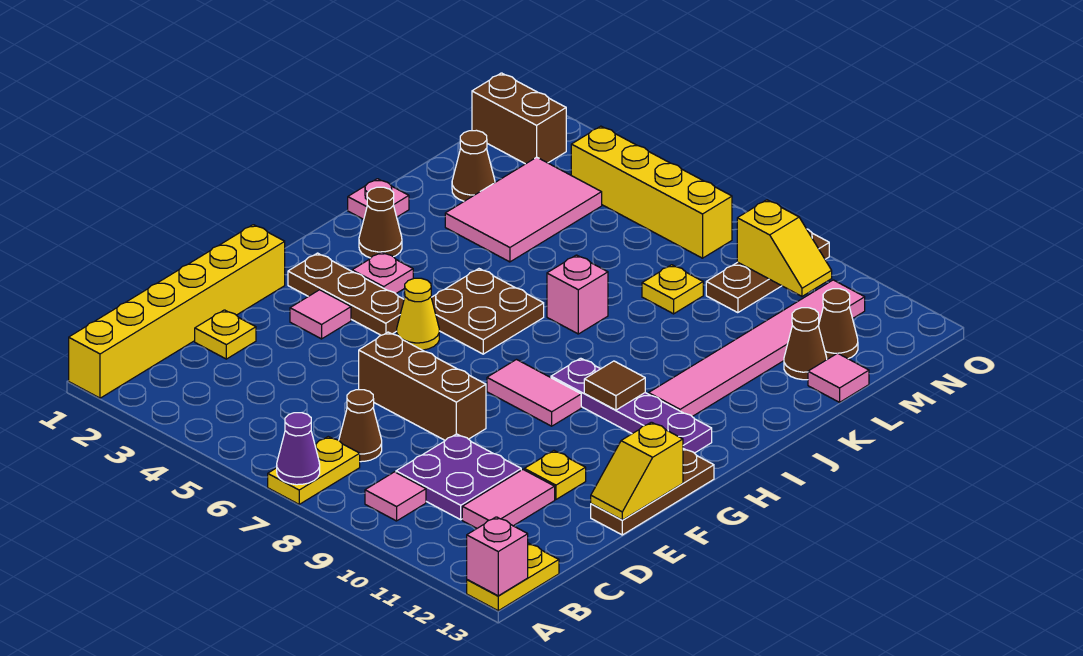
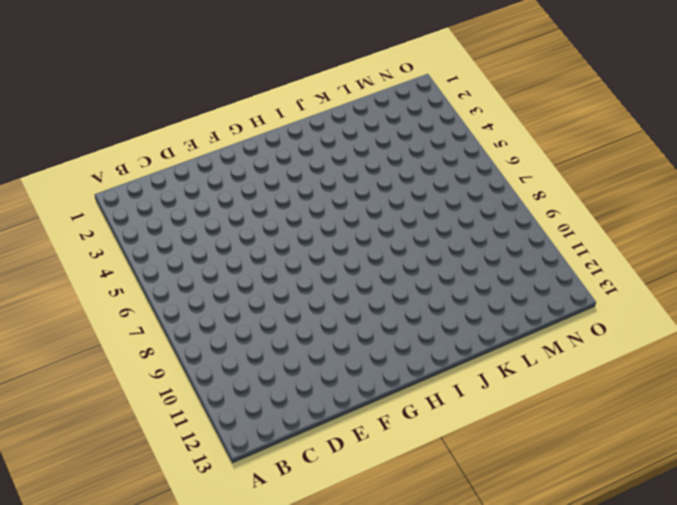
none -> yellow 1x6 brick [69,225,285,398]
none -> yellow 1x2 plate [268,437,360,504]
none -> yellow 1x2 plate [467,543,559,611]
none -> pink 1x1 tile [365,472,426,521]

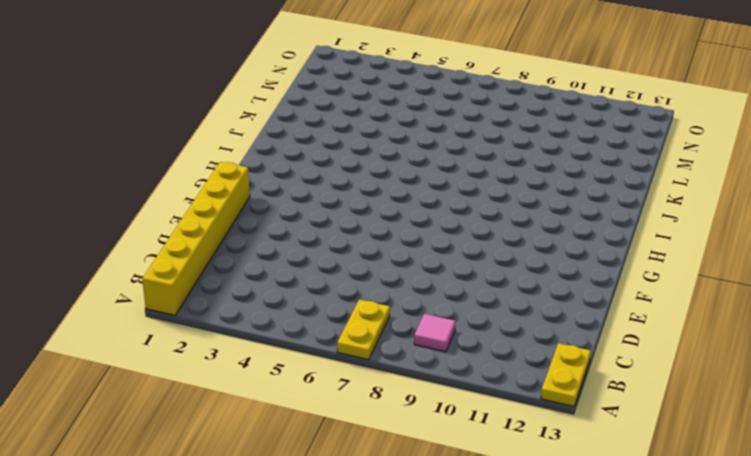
none -> brown 1x1 cone [339,390,382,462]
none -> purple 2x2 plate [396,434,521,520]
none -> pink 1x2 tile [462,470,555,528]
none -> yellow 1x1 plate [195,310,256,359]

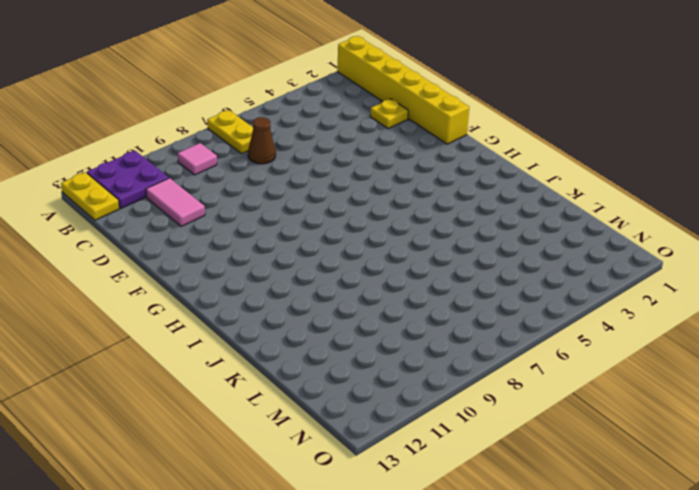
purple 2x2 plate [87,151,169,208] -> purple 2x2 plate moved to [396,434,521,520]
none -> brown 1x3 brick [359,332,486,440]
none -> yellow 1x1 plate [524,451,586,499]
none -> brown 1x3 plate [591,449,714,535]
none -> pink 1x1 tile [290,290,351,339]

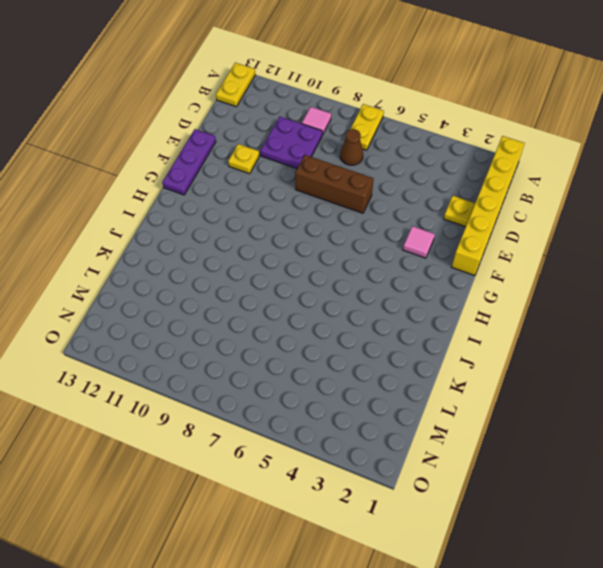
purple 1x3 plate [162,129,216,195] -> brown 1x3 plate [591,449,714,535]
none -> pink 1x2 tile [462,470,555,528]
none -> brown 1x3 plate [288,253,404,335]
none -> yellow 1x1 cone [397,278,439,350]
none -> pink 1x2 tile [487,360,581,426]

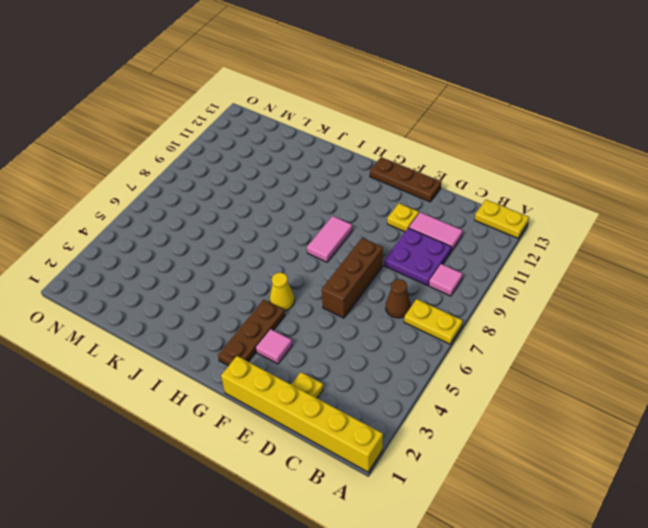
none -> pink 1x1 plate [352,252,413,294]
none -> brown 2x2 plate [431,269,544,354]
none -> purple 1x4 plate [551,358,712,453]
none -> brown 1x1 cone [359,187,402,258]

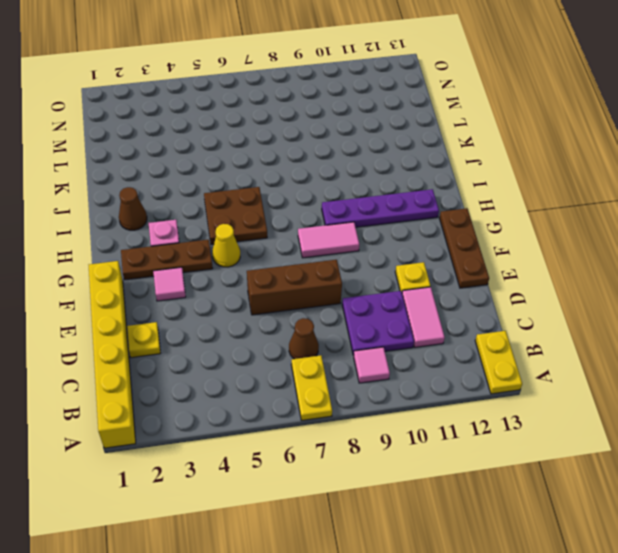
none -> pink 1x6 tile [649,280,865,416]
none -> pink 1x1 plate [348,179,409,219]
none -> pink 1x1 brick [547,255,608,334]
none -> pink 2x3 tile [445,157,602,262]

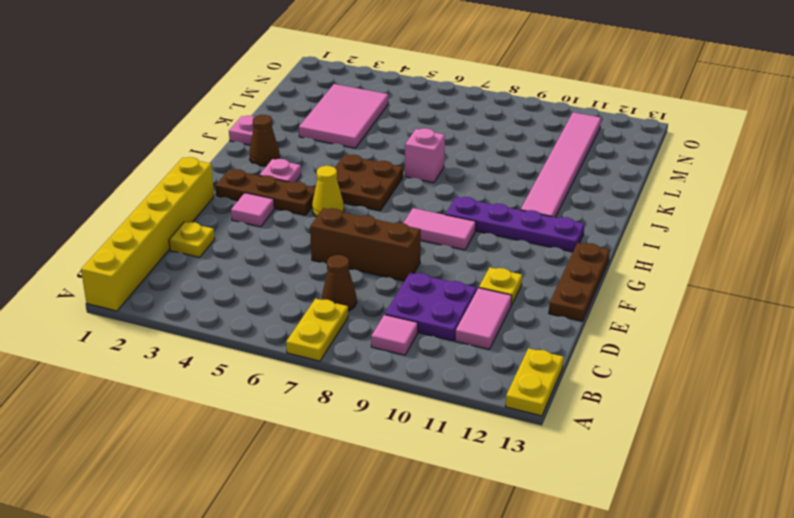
none -> brown 1x1 cone [452,130,495,201]
none -> yellow 1x1 plate [642,265,703,314]
none -> brown 1x1 cone [784,308,827,380]
none -> pink 1x1 tile [808,353,869,402]

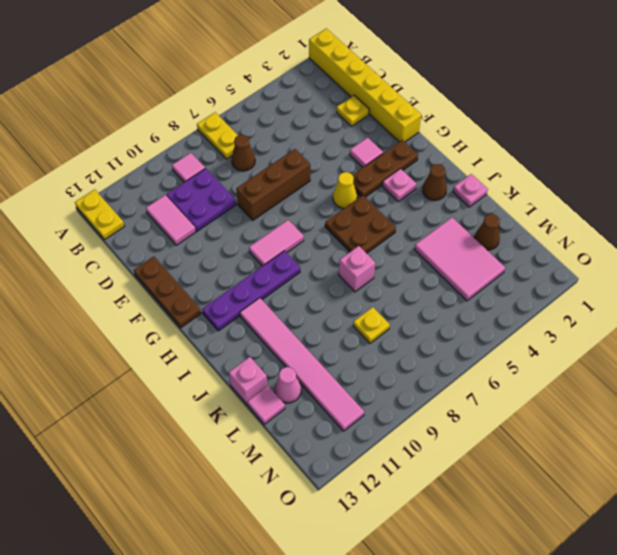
pink 1x1 brick [229,357,267,404] -> pink 1x1 brick moved to [467,517,528,596]
pink 1x1 cone [275,367,301,403] -> brown 1x1 cone [784,308,827,380]
none -> yellow 1x1 plate [524,451,586,499]
none -> brown 1x3 plate [706,229,829,313]
none -> brown 1x1 cone [818,289,858,359]
none -> brown 1x2 brick [472,73,566,164]

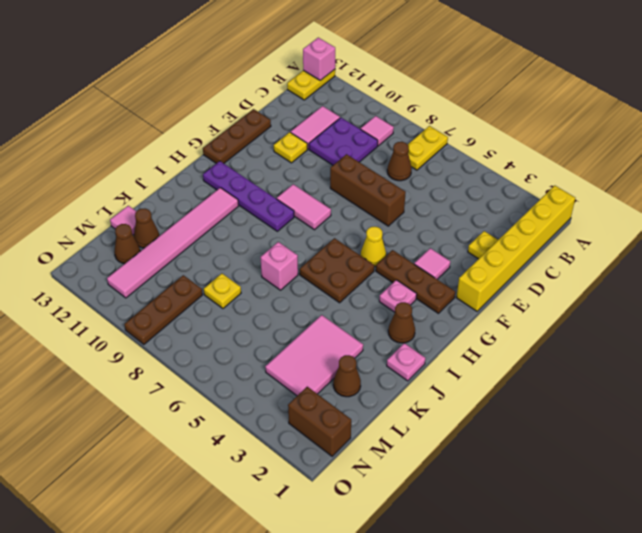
none -> yellow 1x4 brick [571,126,732,258]
none -> purple 1x1 cone [277,413,320,485]
none -> yellow 1x2 slope [591,422,683,520]
none -> brown 1x1 tile [584,361,645,410]

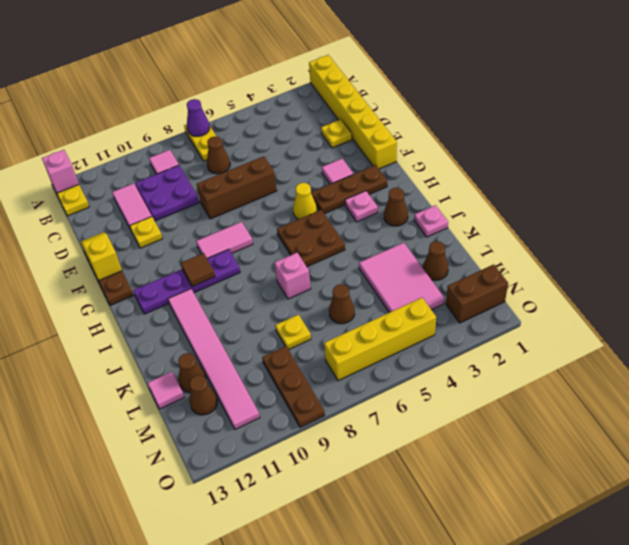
brown 1x1 cone [329,284,355,324] -> none
none -> yellow 1x2 slope [737,200,832,296]

